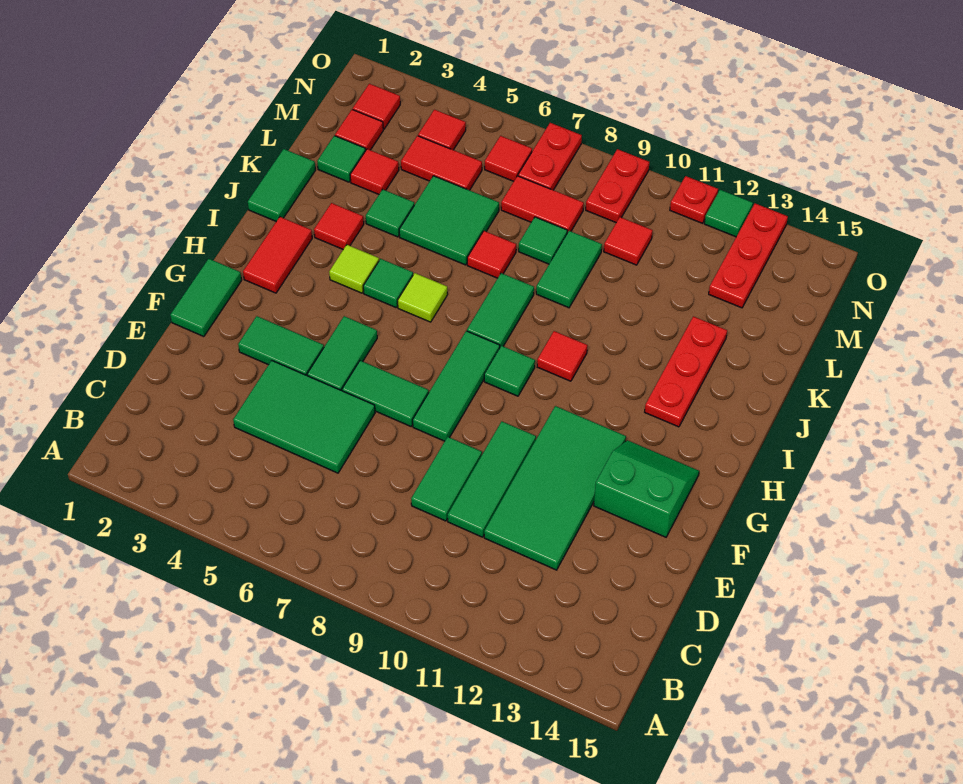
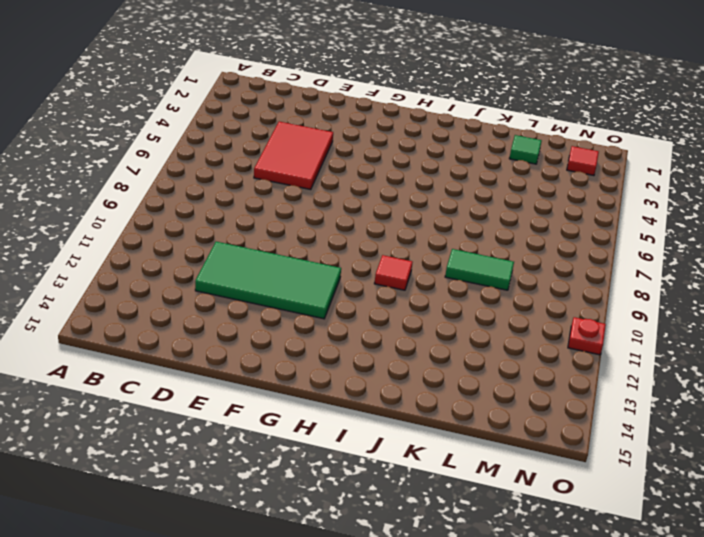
red 2x3 tile [254,122,333,190] -> green 2x3 tile [233,361,375,473]
none -> green 1x2 tile [411,437,482,521]
none -> green 1x3 tile [448,422,536,537]
none -> green 1x2 tile [170,259,242,337]
none -> green 1x2 tile [238,316,324,375]

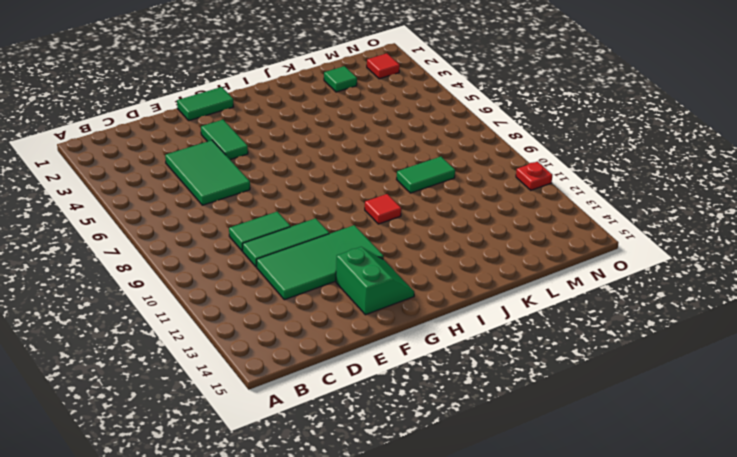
none -> green 1x2 tile [307,316,377,391]
none -> green 1x2 tile [342,361,429,426]
none -> green 1x3 tile [413,331,500,441]
none -> red 1x2 tile [243,217,312,293]

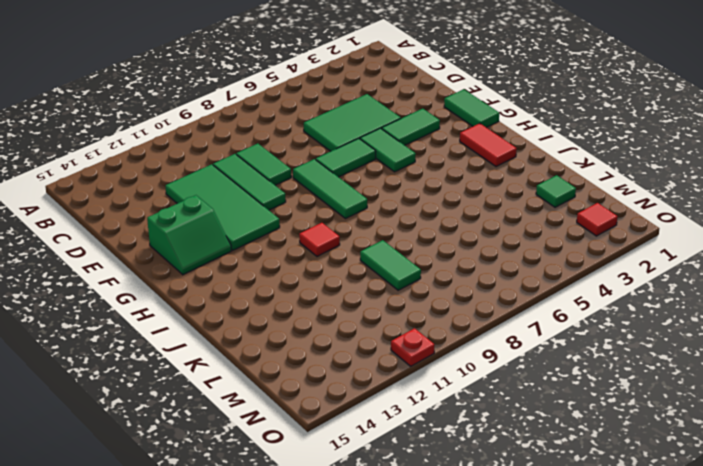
none -> green 1x1 tile [484,346,535,396]
none -> lime 1x1 tile [329,245,379,293]
none -> green 1x1 tile [363,259,413,307]
none -> lime 1x1 tile [398,273,448,322]

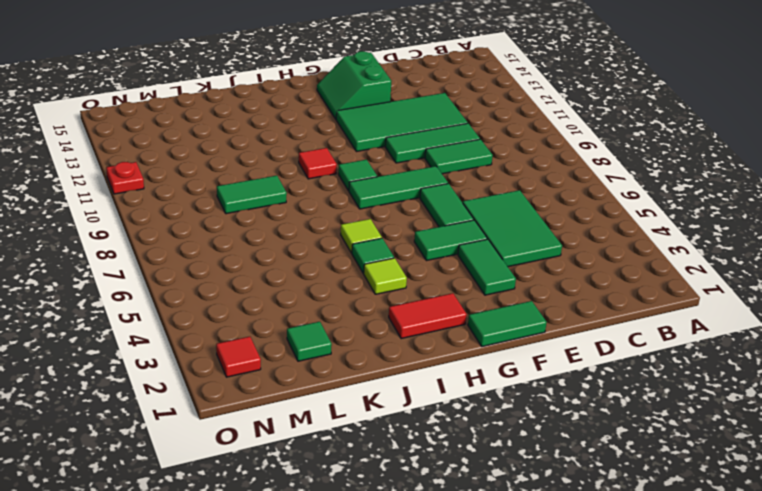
none -> green 1x2 tile [467,273,534,347]
none -> red 1x3 plate [645,316,727,427]
none -> green 1x2 tile [248,149,316,221]
none -> red 1x1 tile [314,203,364,249]

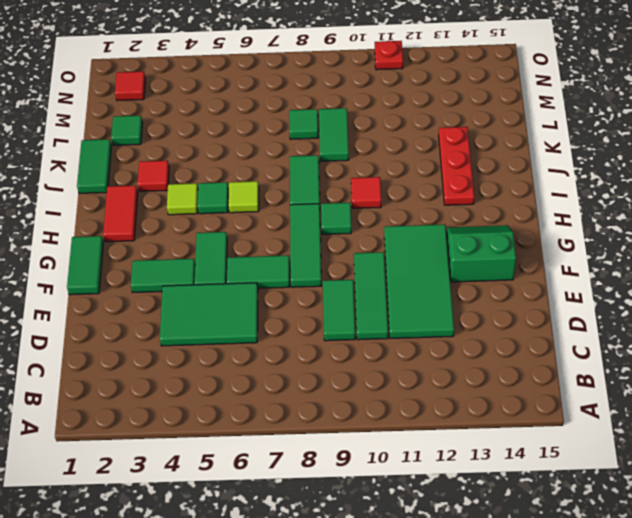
none -> green 1x1 tile [366,189,414,237]
none -> green 2x2 tile [399,176,499,265]
none -> red 1x1 tile [467,231,516,278]
none -> red 1x1 tile [350,149,399,194]

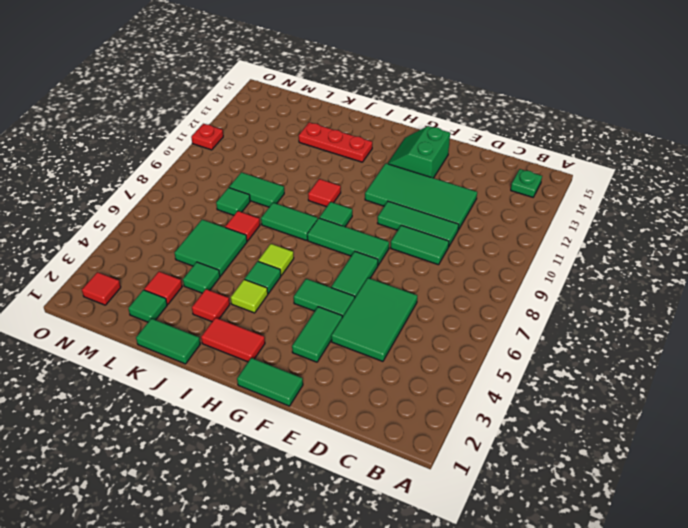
green 1x1 plate [511,169,542,197] -> none
none -> red 1x1 tile [335,109,383,150]
none -> red 1x2 tile [401,136,482,190]
none -> red 1x2 tile [501,176,584,233]
none -> red 1x1 tile [604,217,653,265]

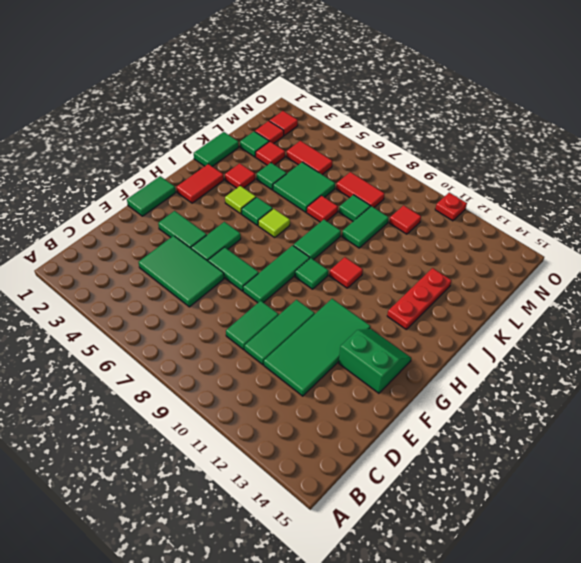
none -> red 1x3 plate [709,203,788,308]
none -> red 1x1 tile [418,110,466,150]
none -> red 1x1 tile [485,136,532,181]
none -> red 1x2 plate [518,123,582,190]

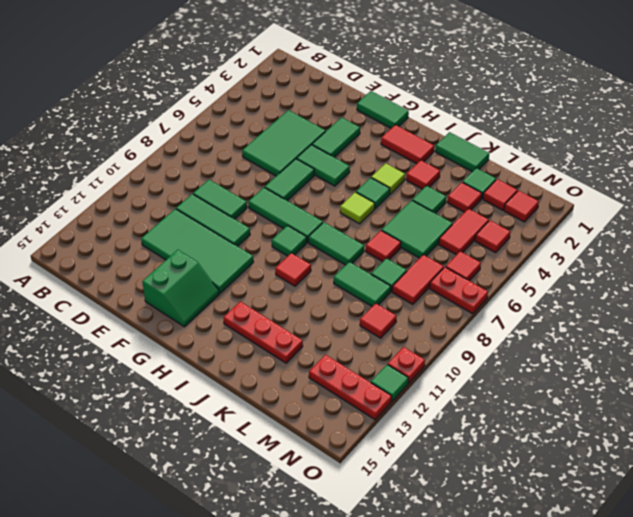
none -> red 1x2 plate [586,149,649,222]

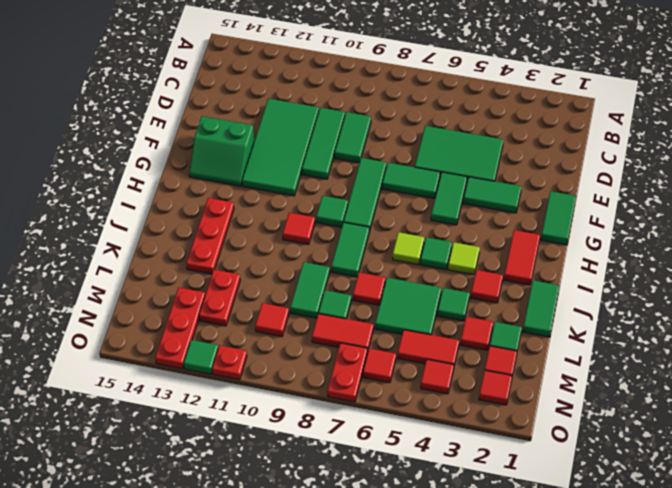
red 1x2 plate [199,270,240,326] -> red 1x2 plate moved to [586,149,649,222]

